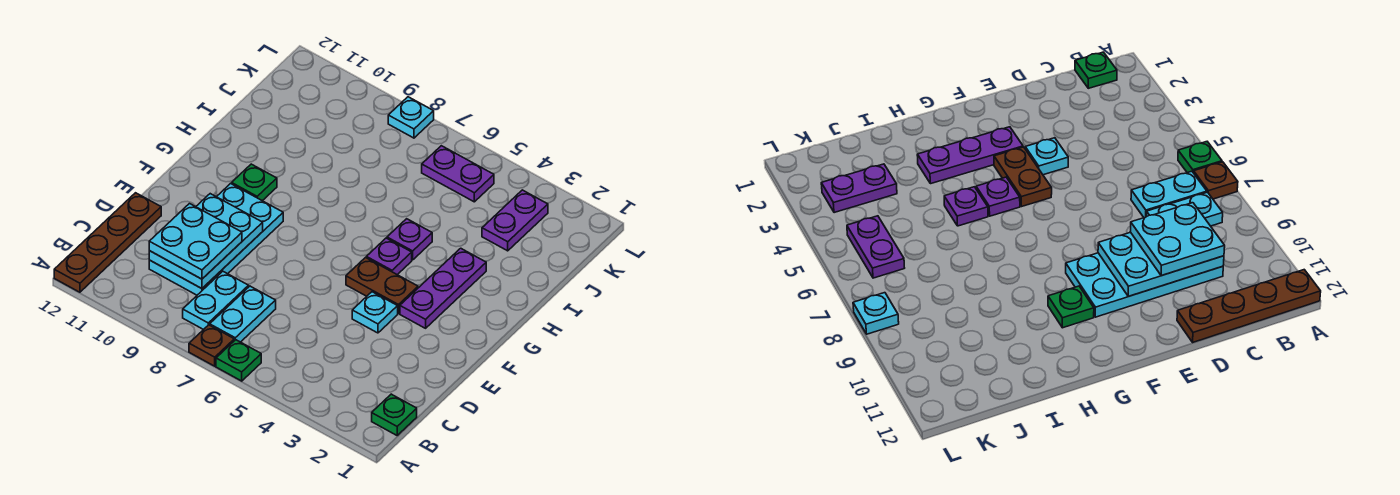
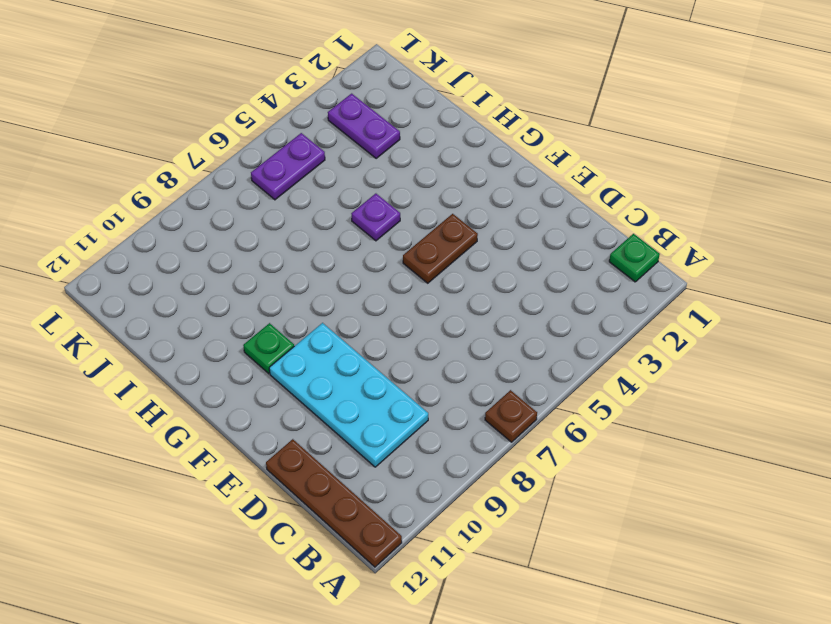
none -> green 1x1 plate [216,340,261,381]
none -> cyan 1x2 plate [210,286,276,342]
none -> cyan 1x2 plate [183,272,249,330]

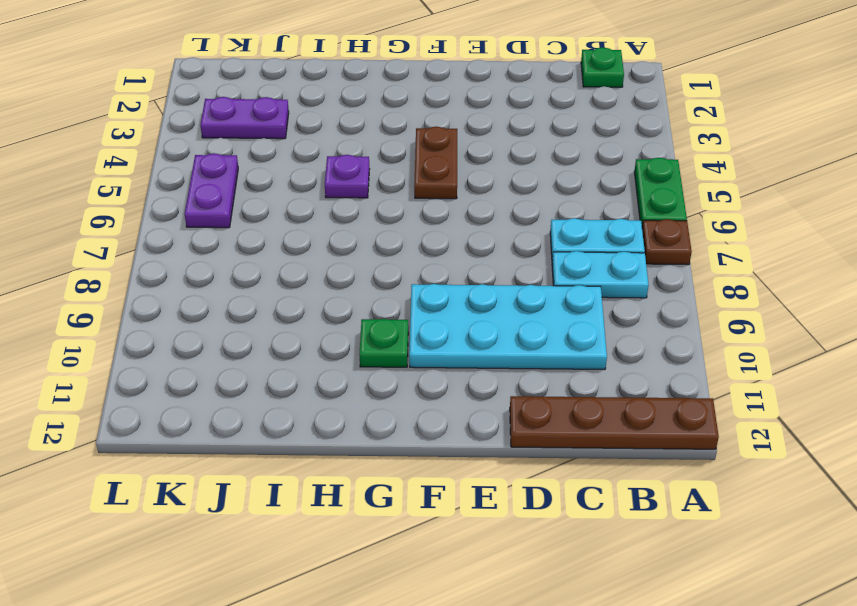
green 1x2 plate [634,158,687,226] -> green 1x1 plate [216,340,261,381]
none -> cyan 1x1 plate [352,292,398,333]
none -> purple 1x3 plate [400,248,486,328]
none -> purple 1x1 plate [366,238,412,275]

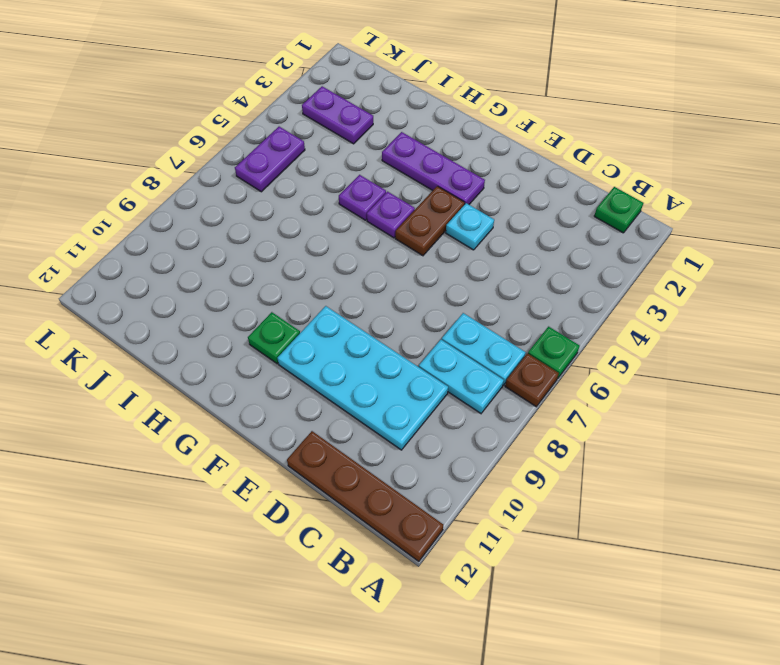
none -> cyan 1x1 plate [388,97,434,138]
none -> cyan 2x3 plate [149,194,263,289]
none -> cyan 2x2 plate [149,204,242,279]

